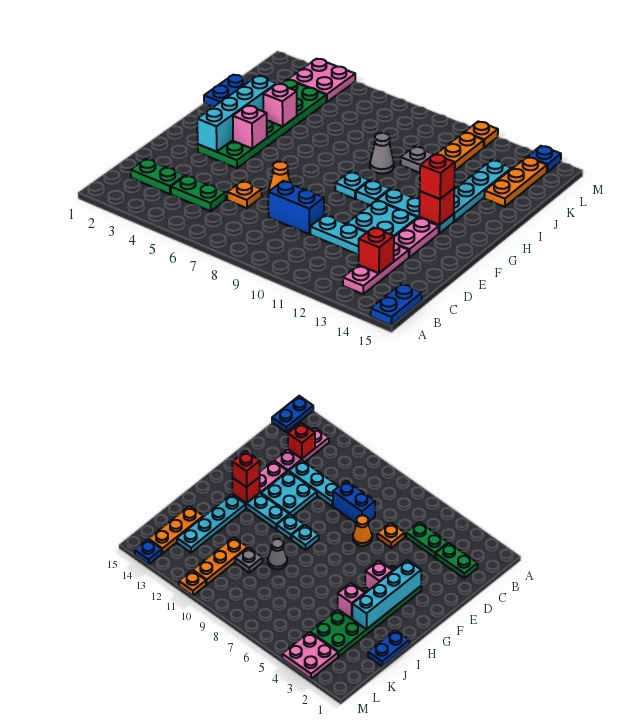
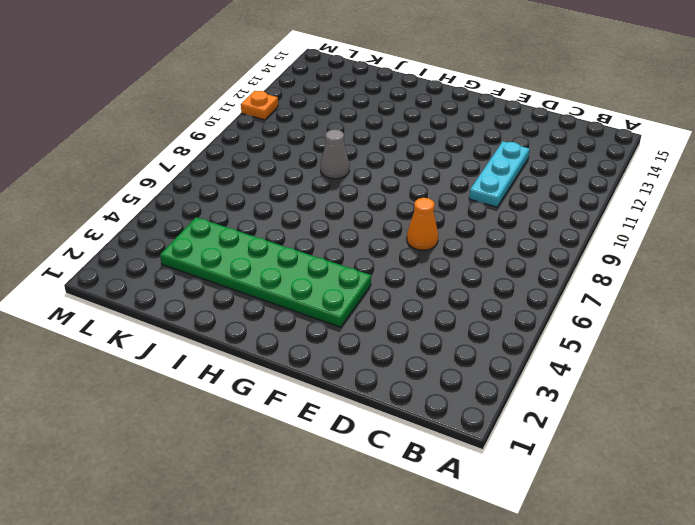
none -> blue 1x2 plate [371,284,422,325]
none -> pink 1x3 plate [343,243,409,294]
none -> green 1x2 plate [131,159,185,194]

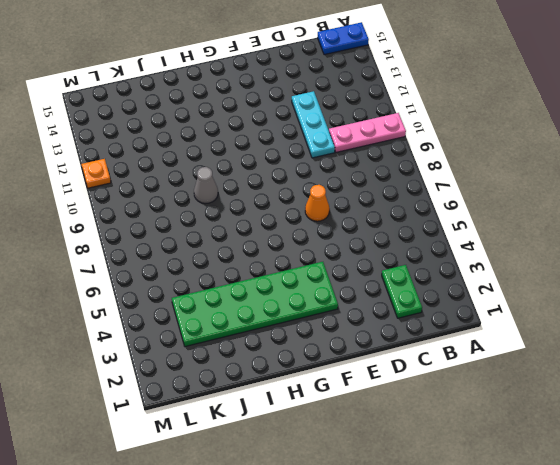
pink 1x3 plate [329,113,406,152] -> pink 1x3 plate moved to [343,243,409,294]
none -> green 1x2 plate [171,176,226,211]
none -> orange 1x1 plate [227,181,262,208]
none -> blue 1x2 brick [268,181,324,234]

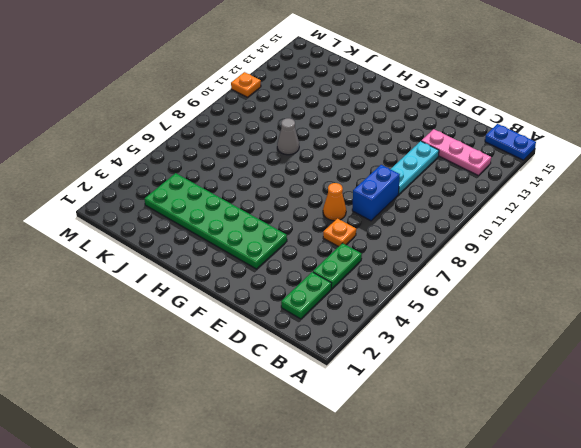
none -> cyan 2x2 plate [347,200,418,237]
none -> pink 1x2 plate [394,218,439,257]
none -> cyan 1x1 plate [335,172,369,199]

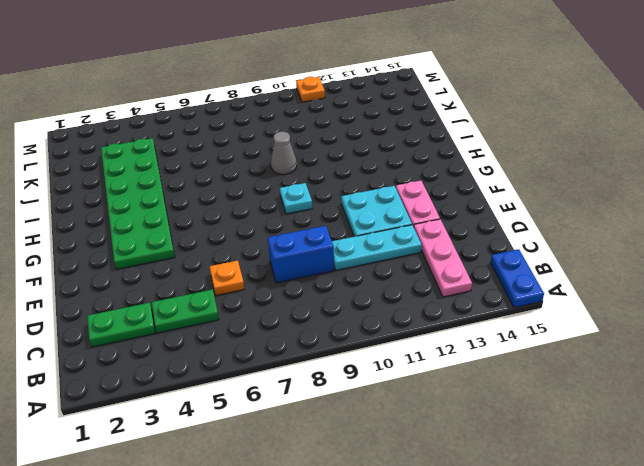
none -> orange 1x1 cone [268,162,290,192]
none -> cyan 1x1 plate [356,180,390,205]
none -> cyan 1x3 plate [377,189,454,233]

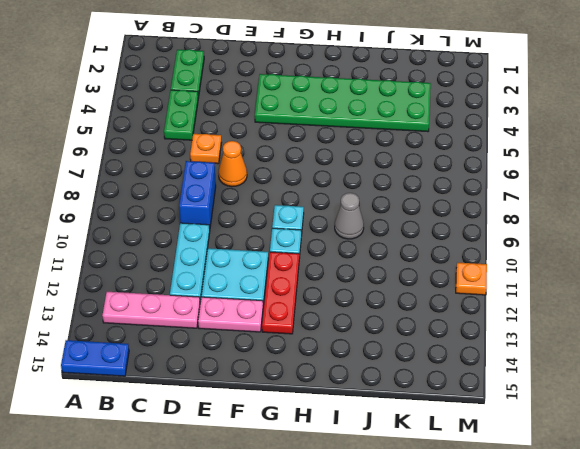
red 1x3 plate [262,252,299,334] -> cyan 1x3 plate [377,189,454,233]
none -> cyan 1x4 plate [454,160,512,221]
none -> blue 1x2 plate [204,75,249,107]
none -> grey 1x1 plate [400,146,434,173]

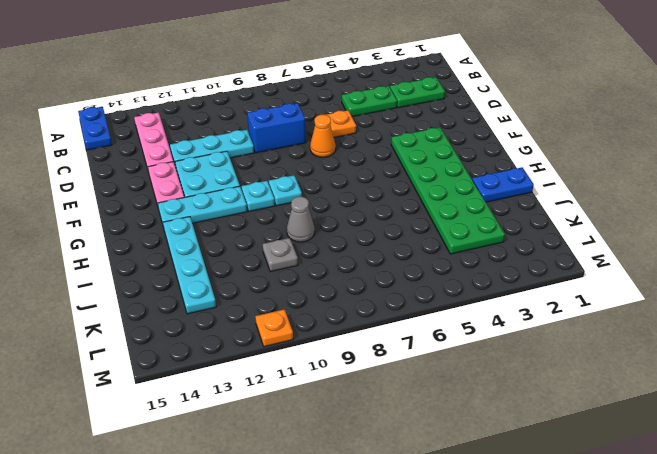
blue 1x2 plate [472,167,534,202] -> blue 1x2 plate turned to [204,75,249,107]
none -> orange 1x3 plate [436,132,484,170]
none -> orange 1x3 plate [484,157,547,207]
none -> pink 2x2 plate [288,59,355,102]

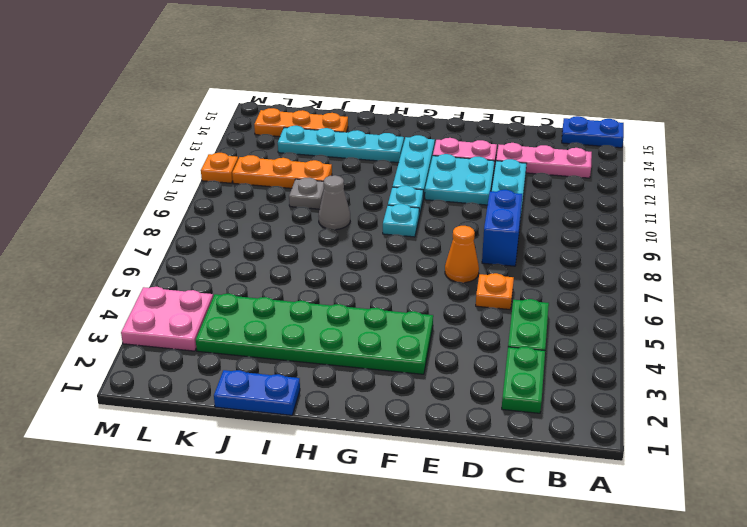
none -> blue 1x1 plate [528,146,561,172]
none -> red 1x1 brick [358,228,394,273]
none -> cyan 1x4 brick [197,76,277,152]

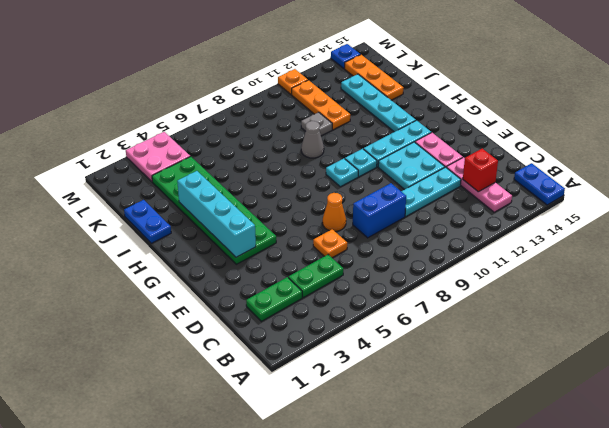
none -> pink 1x1 brick [233,105,267,149]
none -> red 1x1 brick [419,189,454,225]
none -> pink 1x1 brick [263,84,297,126]

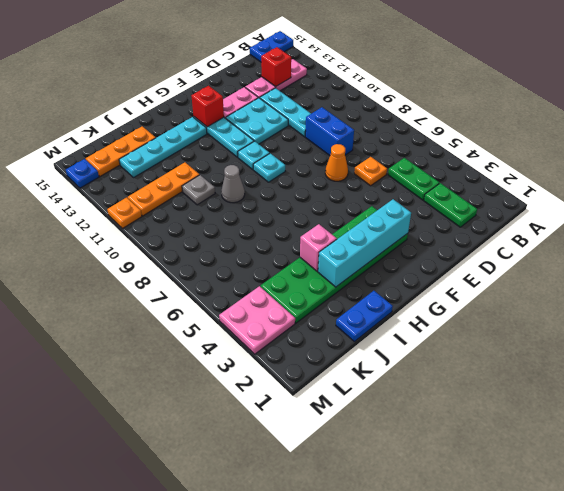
none -> pink 1x1 brick [233,105,267,149]
none -> red 1x1 brick [420,154,455,199]

